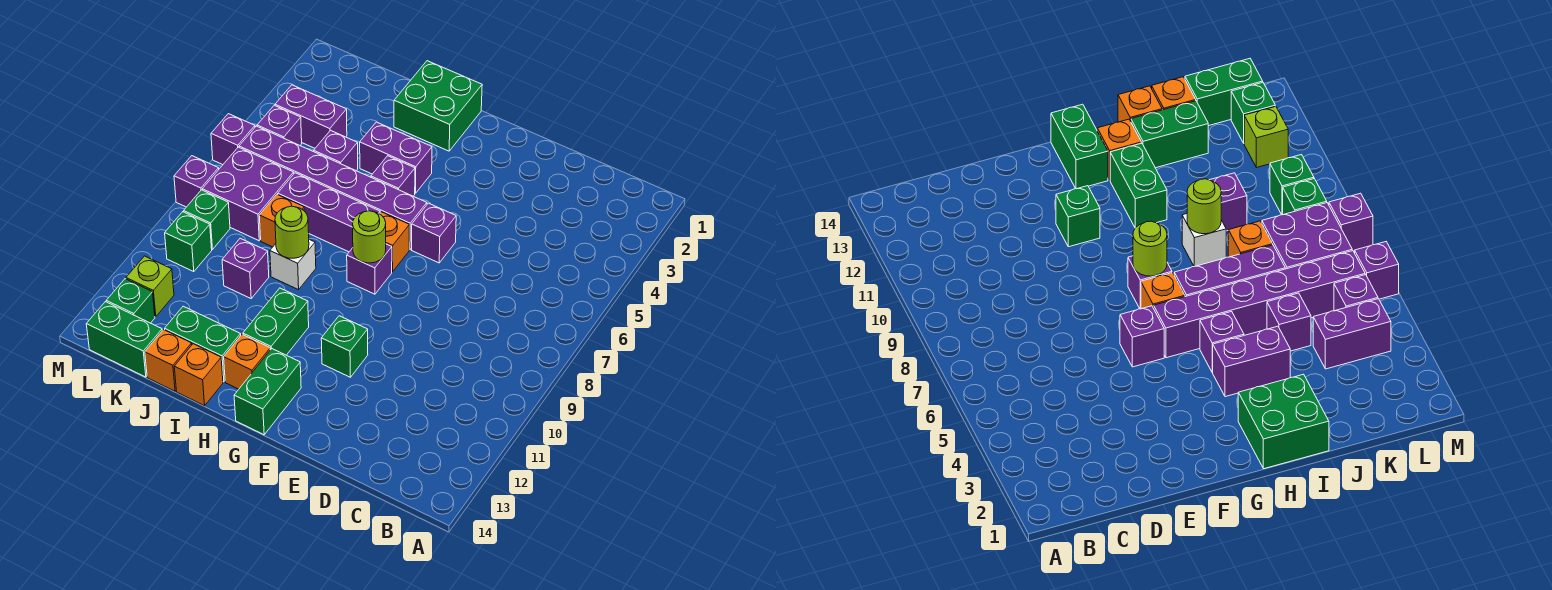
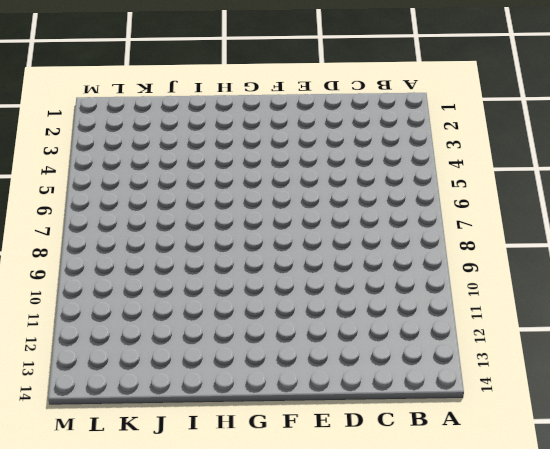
none -> purple 1x1 brick [412,203,456,263]
none -> green 1x1 brick [321,316,368,377]
none -> purple 1x6 brick [239,126,427,250]
none -> orange 1x1 brick [380,212,409,272]

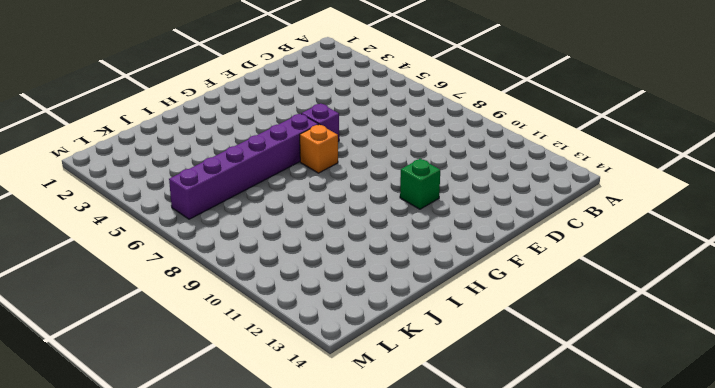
none -> purple 1x1 brick [347,244,392,294]
none -> green 1x2 brick [234,349,301,435]
none -> green 2x2 brick [394,61,482,151]
none -> purple 1x2 brick [360,122,432,193]

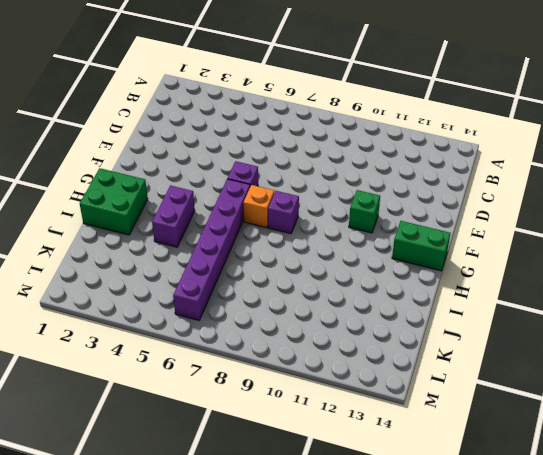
none -> purple 1x1 brick [371,156,415,196]
none -> purple 1x3 brick [278,173,380,252]
none -> green 1x2 brick [243,288,309,355]
none -> orange 1x1 brick [224,334,270,389]

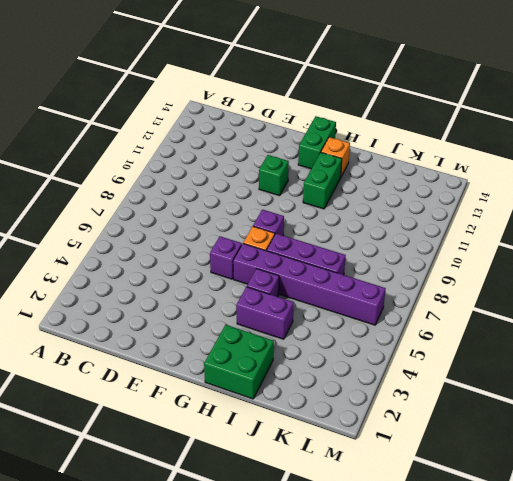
none -> white 1x1 brick [270,239,316,290]
none -> green 1x2 brick [165,306,241,382]
none -> orange 1x1 brick [174,344,223,406]
none -> purple 1x1 brick [314,130,358,171]

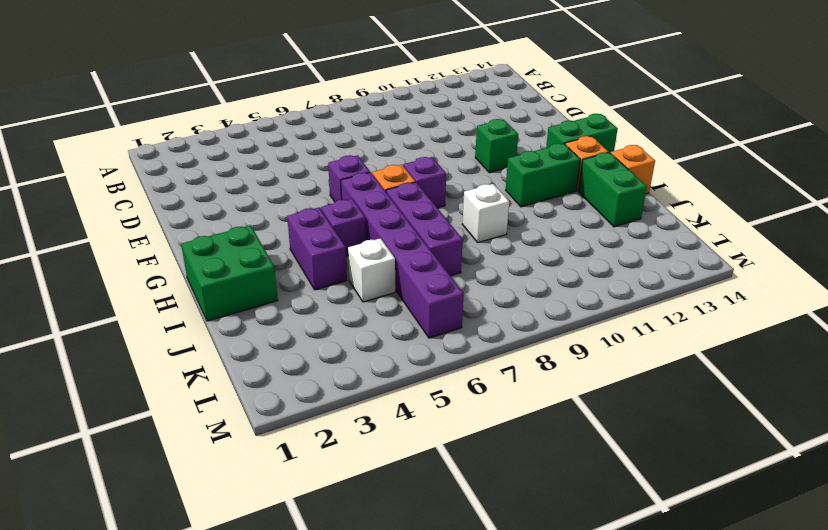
white 1x1 brick [348,238,395,302] -> purple 1x1 brick [314,130,358,171]
none -> orange 1x1 brick [259,194,304,247]
none -> purple 1x1 brick [222,238,269,298]
none -> orange 1x1 brick [145,330,192,391]
none -> purple 1x2 brick [275,85,347,148]

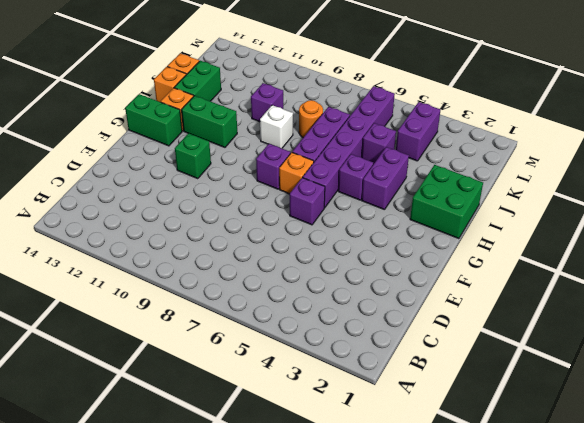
orange 1x1 round brick [299,100,323,138] -> orange 1x1 brick [259,194,304,247]
none -> purple 2x2 brick [202,147,294,241]
none -> green 1x2 brick [86,302,162,377]
none -> purple 1x1 brick [257,105,302,145]
none -> green 1x1 brick [184,190,230,249]

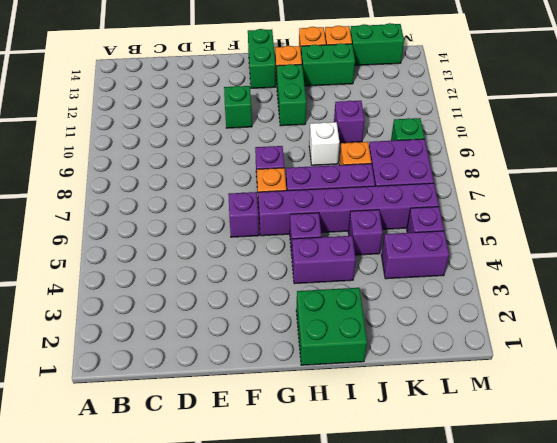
none -> green 1x1 brick [165,212,212,272]
none -> lime 1x1 brick [126,256,174,317]
none -> green 1x1 brick [106,279,155,323]
none -> purple 1x1 brick [211,114,255,165]

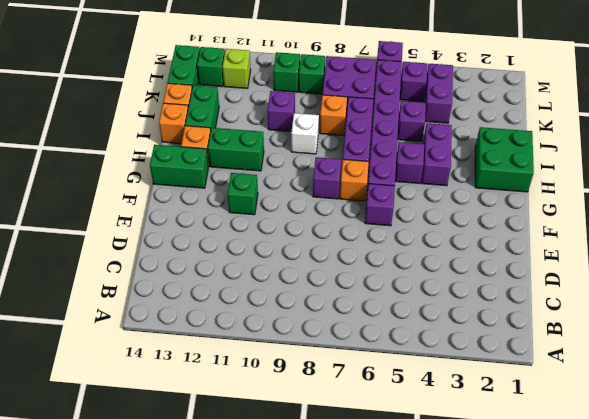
none -> purple 1x1 brick [174,156,219,207]
none -> lime 1x1 round brick [353,211,386,263]
none -> lime 1x1 round brick [275,206,309,258]

